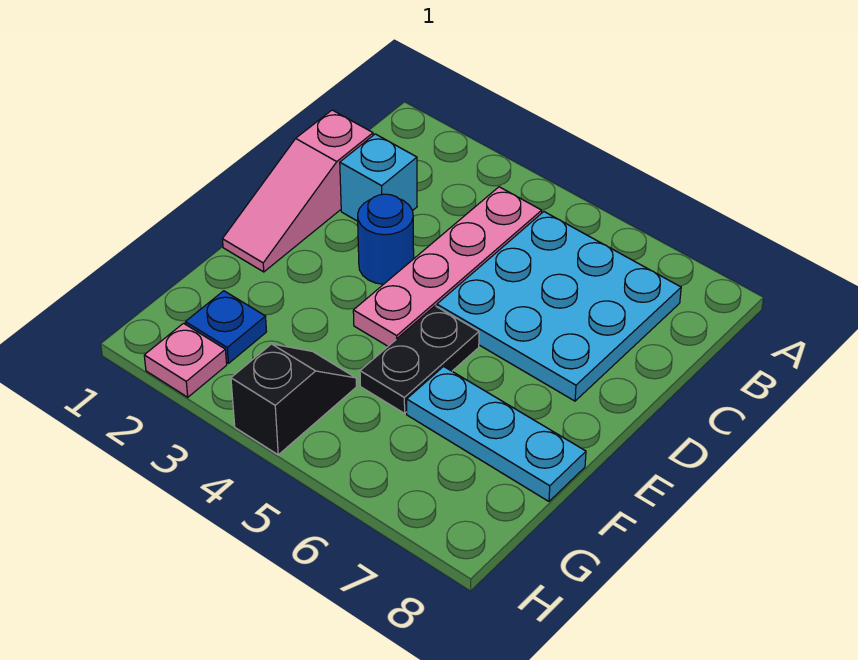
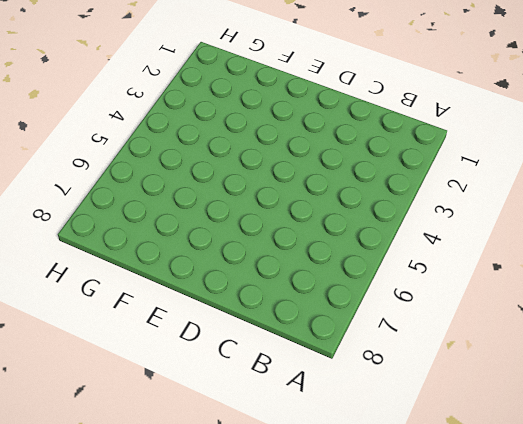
none -> pink 1x4 plate [353,187,542,346]
none -> cyan 3x3 plate [437,212,681,401]

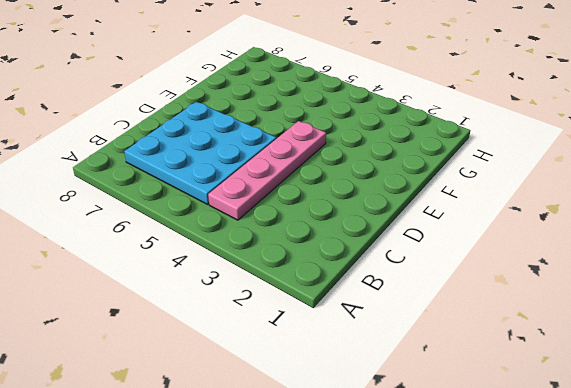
none -> pink 1x3 slope [222,110,373,272]
none -> cyan 1x1 brick [340,134,417,221]

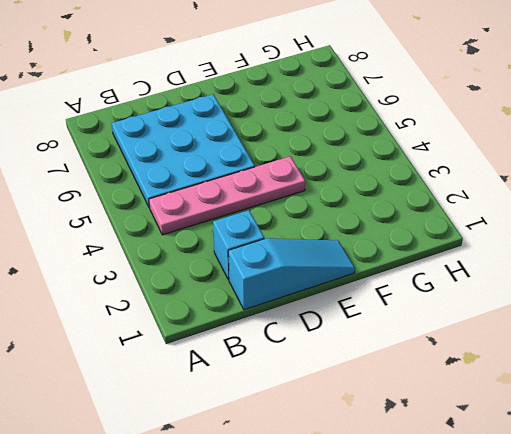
cyan 1x3 slope [228,238,355,310] -> pink 1x3 slope [222,110,373,272]
none -> blue 1x1 round brick [358,194,414,284]
none -> black 1x2 plate [360,306,479,413]

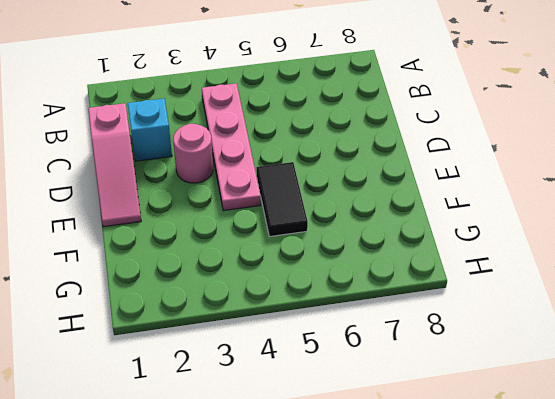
pink 1x1 round brick [173,124,213,183] -> blue 1x1 round brick [358,194,414,284]
black 1x2 tile [256,162,308,236] -> black 1x2 plate [360,306,479,413]
none -> cyan 3x3 plate [437,212,681,401]
none -> cyan 1x3 plate [407,366,586,501]

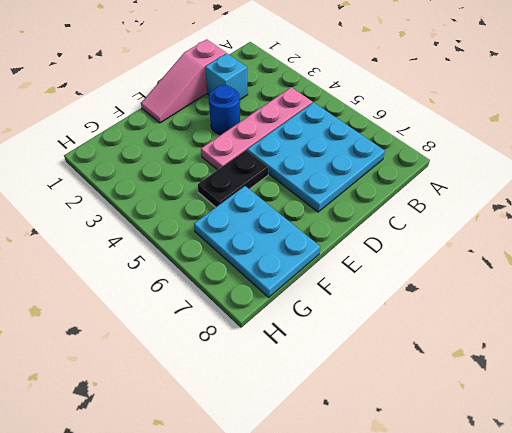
cyan 2x3 plate [194,186,320,297] -> cyan 1x3 plate [407,366,586,501]
none -> blue 1x1 plate [185,291,267,363]
none -> black 1x2 slope [231,344,356,455]

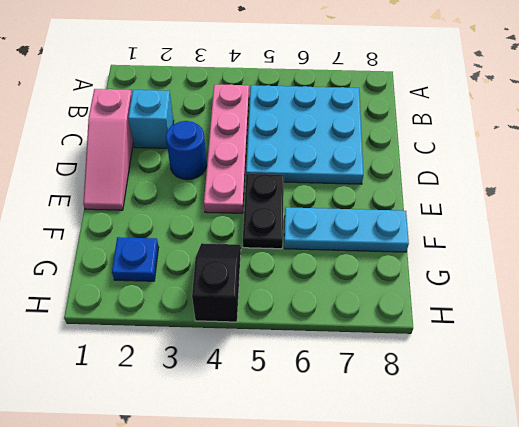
none -> pink 1x1 plate [144,323,227,397]

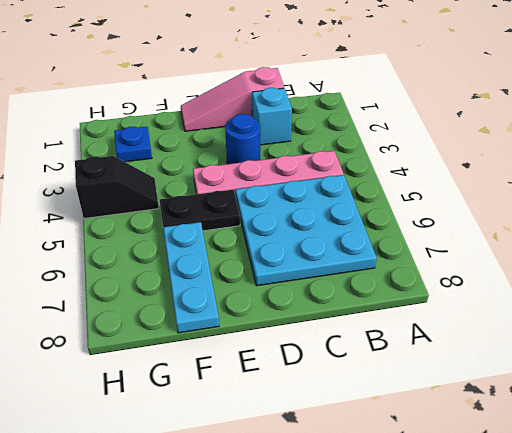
none -> pink 1x1 plate [144,323,227,397]

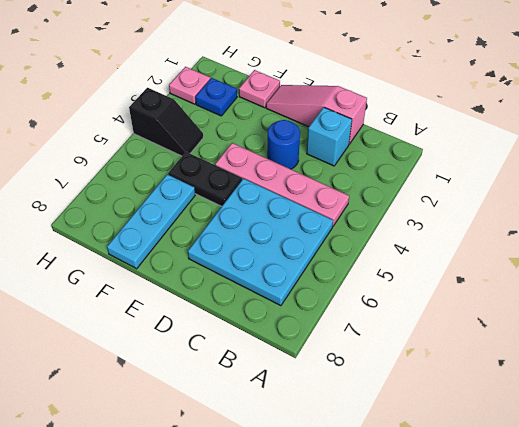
pink 1x1 plate [239,70,280,108] -> none

